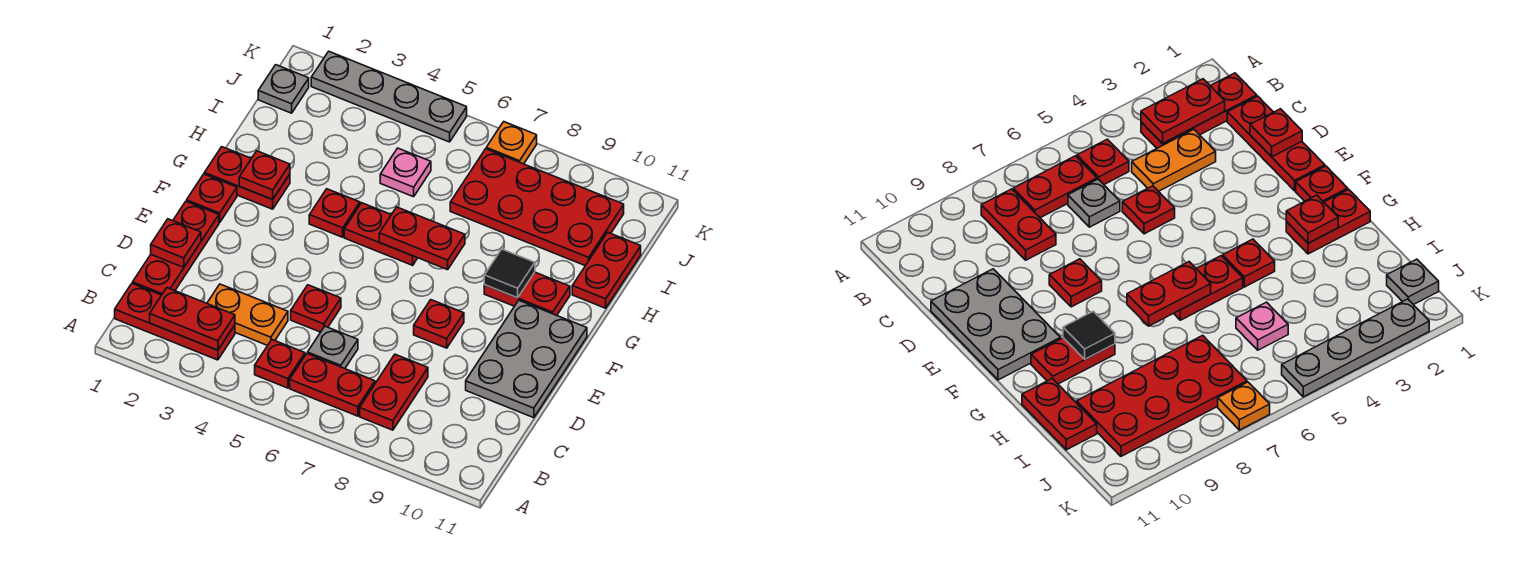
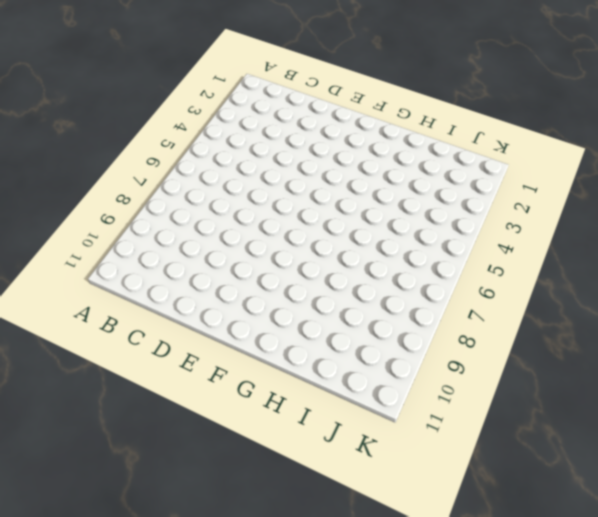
none -> red 1x3 plate [115,283,235,360]
none -> red 1x1 plate [255,340,305,388]
none -> red 1x2 plate [290,354,375,416]

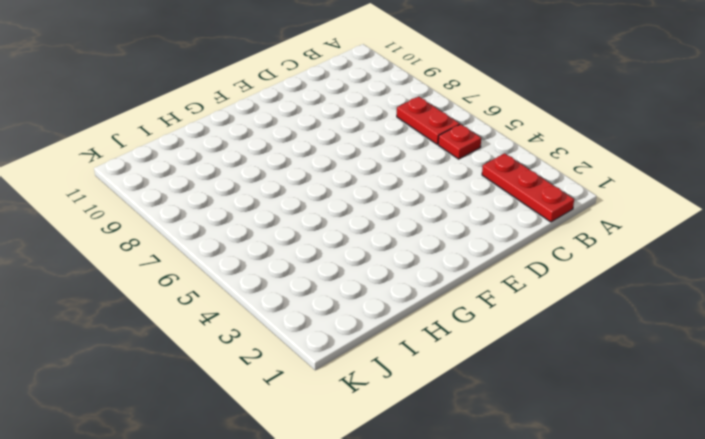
none -> red 1x2 plate [360,354,428,430]
none -> red 1x3 plate [133,201,219,295]
none -> orange 1x2 plate [207,284,288,346]

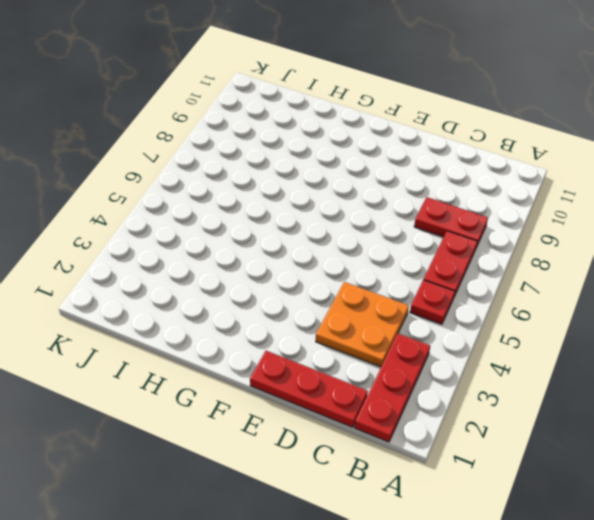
orange 2x2 plate [316,282,409,367] -> orange 1x2 plate [207,284,288,346]
none -> grey 1x1 plate [308,326,358,369]
none -> red 1x1 plate [291,285,341,332]
none -> grey 2x3 plate [466,301,587,418]

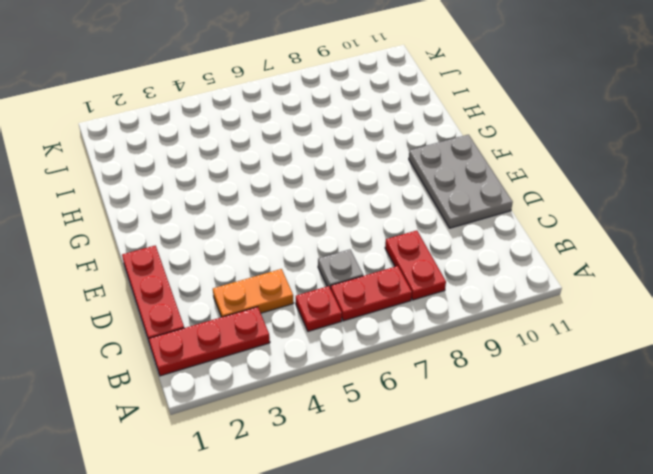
none -> red 1x1 plate [291,285,341,332]
none -> red 1x1 plate [414,300,464,348]
none -> red 1x1 plate [187,174,237,222]

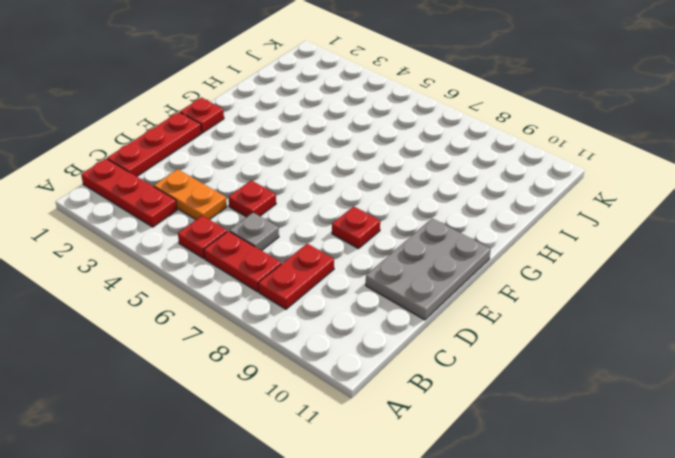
none -> red 1x2 plate [204,147,290,209]
none -> red 1x1 plate [309,189,360,237]
none -> red 1x2 plate [344,203,417,265]

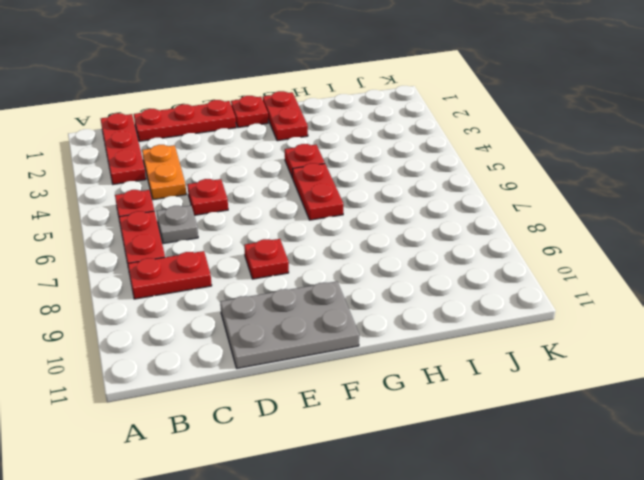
none -> red 1x2 plate [484,272,570,315]
none -> red 1x2 plate [572,232,641,308]
none -> pink 1x1 plate [380,148,431,197]

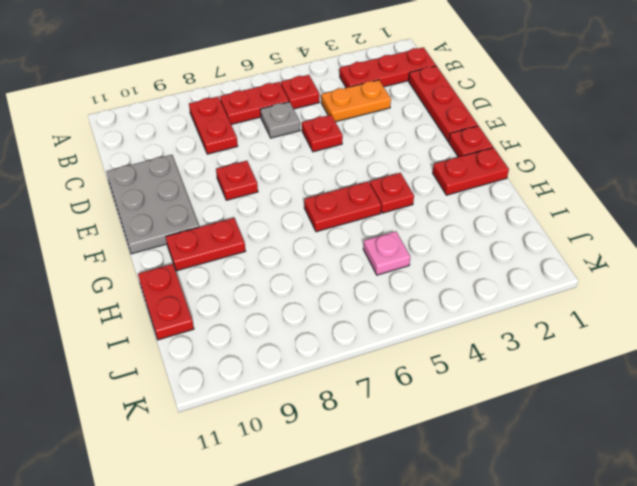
none -> red 2x4 plate [450,149,624,266]
none -> grey 1x1 plate [258,65,309,113]
none -> grey 1x4 plate [311,51,467,142]

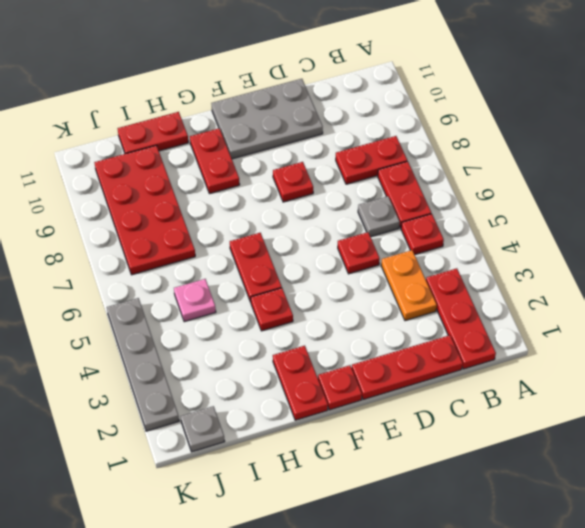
none -> orange 1x1 plate [486,122,537,164]
none -> red 1x2 plate [150,288,235,350]
none -> red 1x1 plate [151,219,201,267]

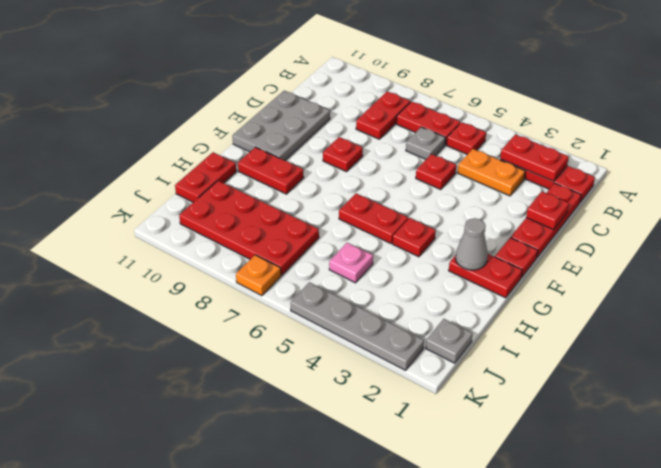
grey 1x1 cone [456,218,488,270] -> red 1x1 plate [239,151,290,200]
none -> red 1x2 plate [379,207,465,270]
none -> black 1x1 tile [484,249,535,298]

